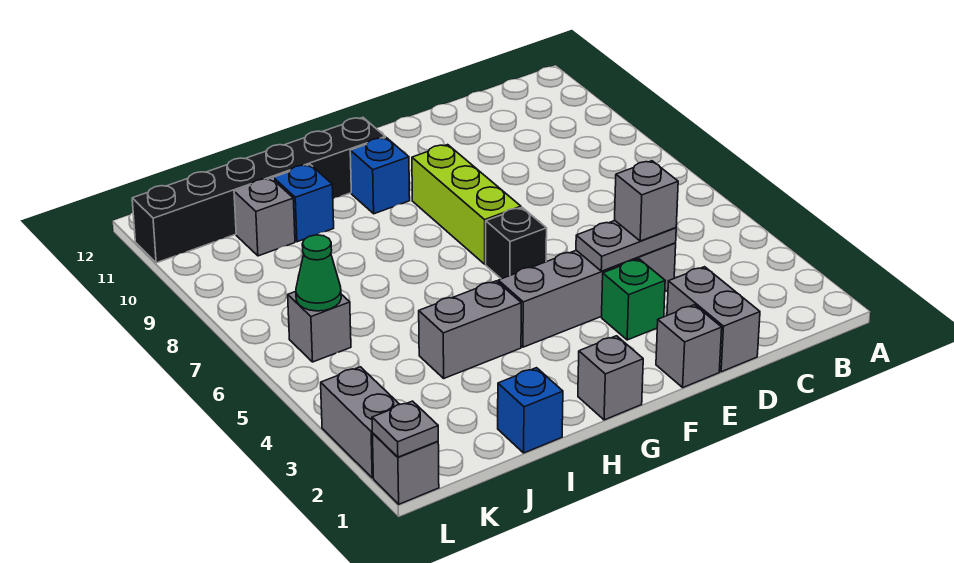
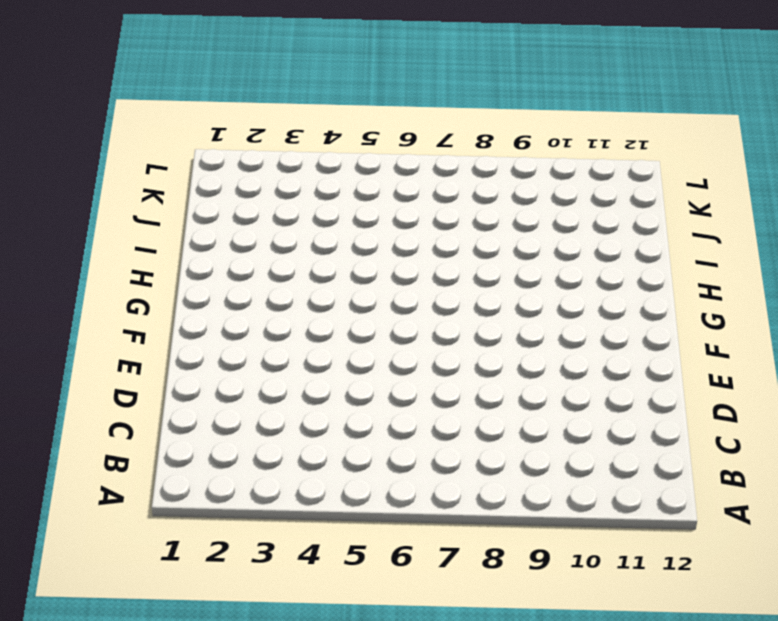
none -> grey 1x2 brick [667,267,760,372]
none -> grey 1x4 brick [498,243,676,347]
none -> grey 1x1 brick [656,305,722,387]

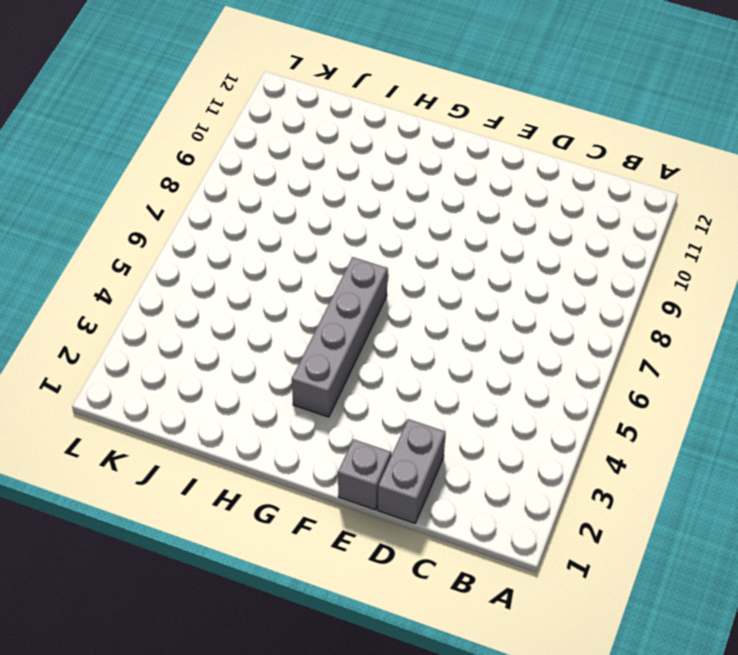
grey 1x4 brick [292,257,388,417] -> grey 1x4 brick turned to [498,243,676,347]
none -> green 1x1 brick [602,259,665,340]
none -> black 1x1 brick [486,207,547,279]
none -> lime 1x3 brick [412,145,521,264]

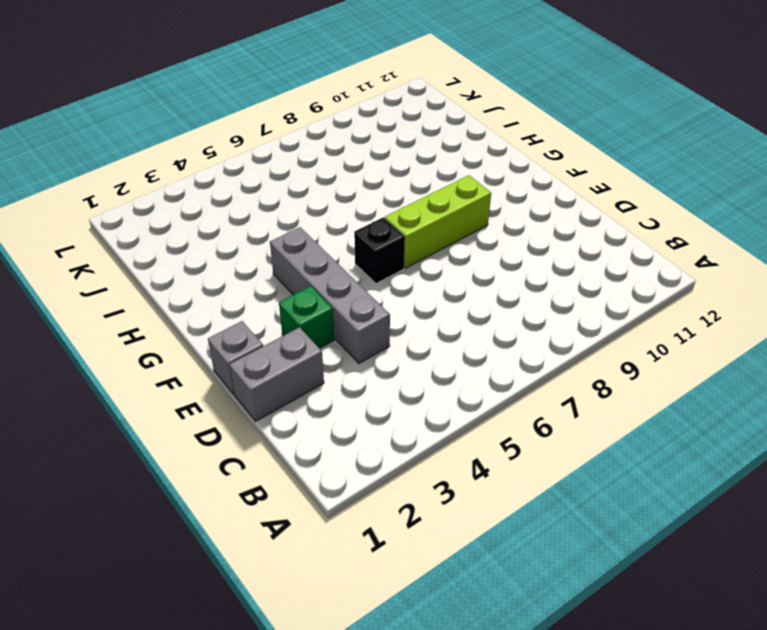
none -> grey 1x1 brick [578,336,643,420]
none -> blue 1x1 brick [350,138,410,214]
none -> black 1x6 brick [132,118,385,263]

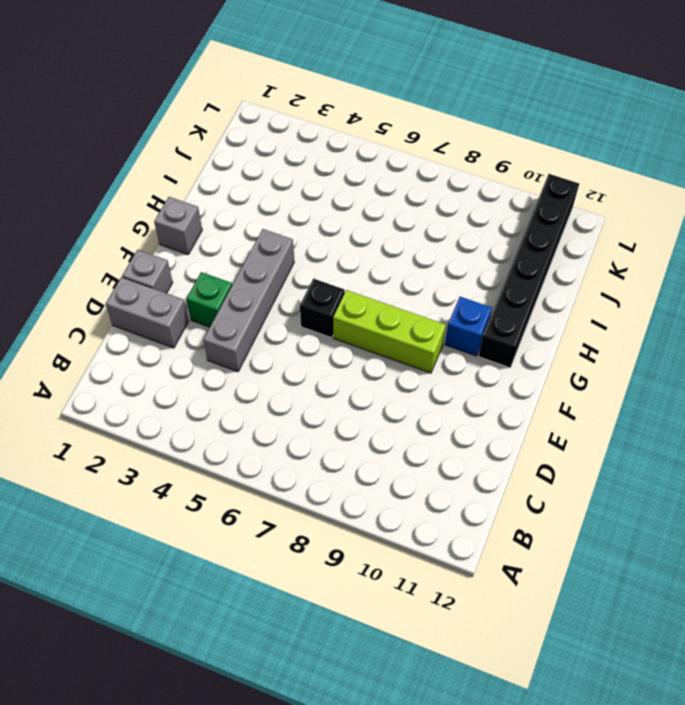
none -> grey 1x2 brick [419,281,521,378]
none -> blue 1x1 brick [498,368,563,453]
none -> blue 1x1 brick [273,165,334,242]

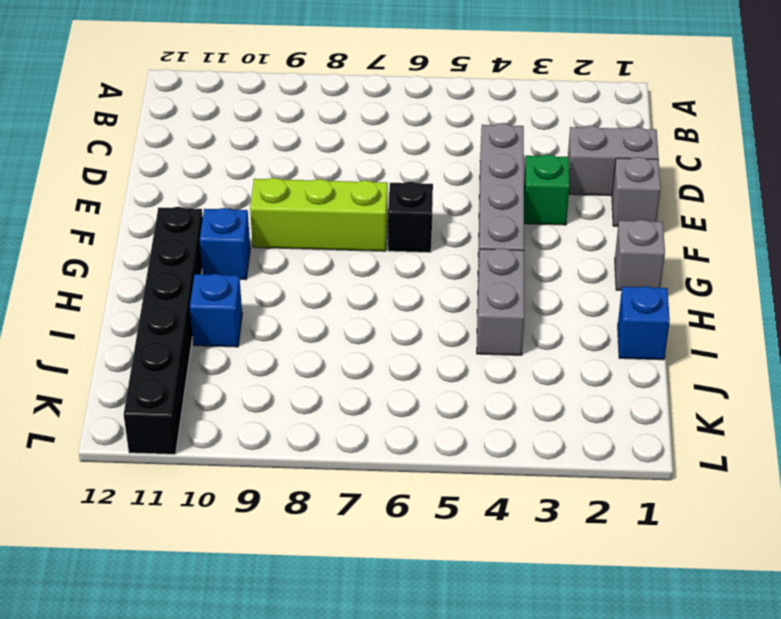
none -> grey 1x1 brick [234,178,295,256]
none -> grey 1x1 brick [288,292,351,362]
none -> grey 1x1 brick [372,433,439,504]

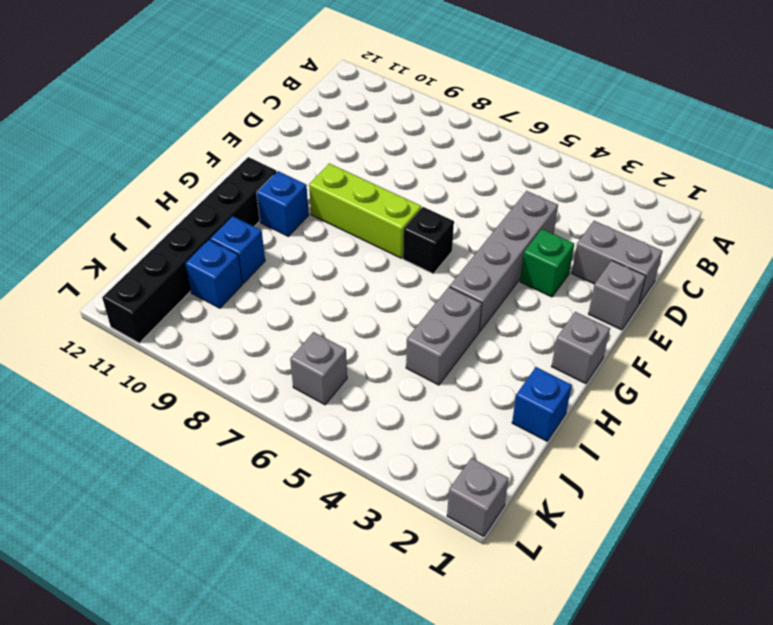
blue 1x1 brick [185,240,242,308] -> grey 1x1 brick [234,178,295,256]
none -> grey 1x2 brick [321,367,400,478]
none -> grey 1x2 plate [576,220,676,271]
none -> green 1x1 cone [296,235,341,311]

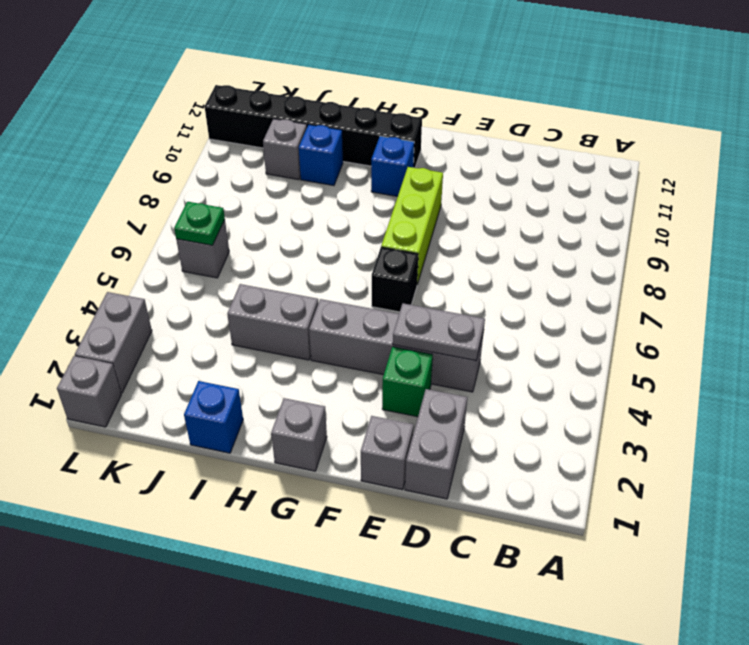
green 1x1 plate [174,202,225,245] -> green 1x1 cone [296,235,341,311]
none -> grey 1x1 plate [372,401,438,457]
none -> grey 1x1 brick [614,161,678,241]

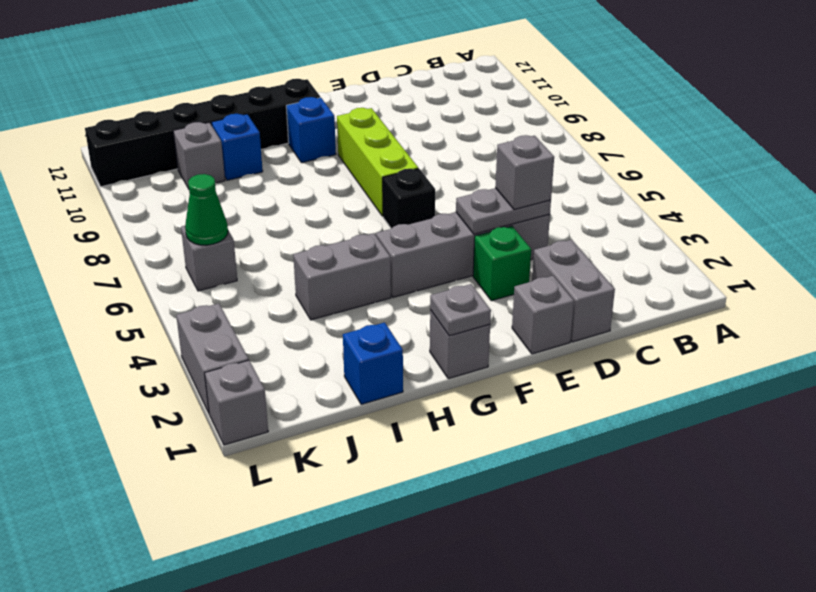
grey 1x1 plate [430,284,491,336] -> grey 1x1 plate moved to [372,401,438,457]

